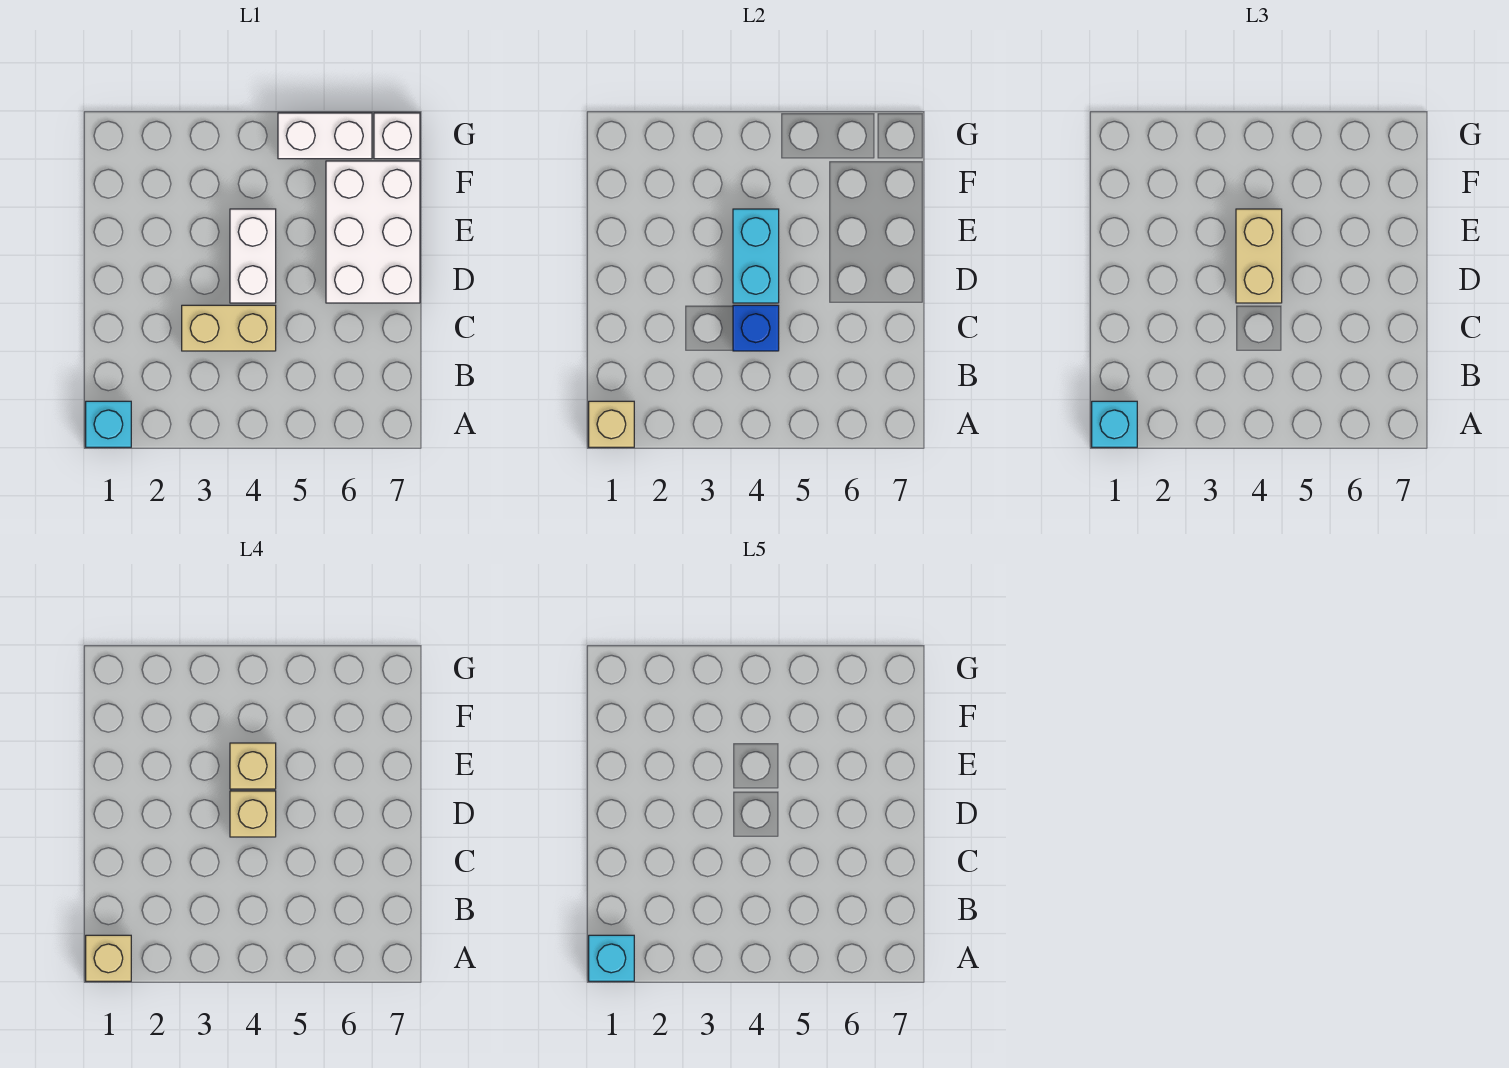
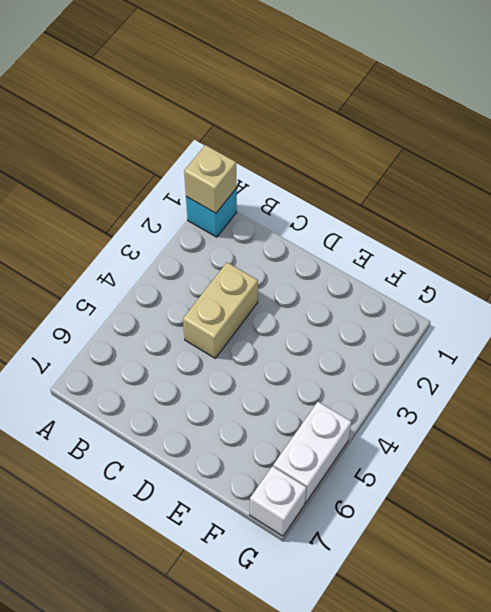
none -> white 1x2 brick [230,209,276,303]
none -> white 2x3 brick [326,161,420,303]
none -> blue 1x1 brick [733,305,779,351]

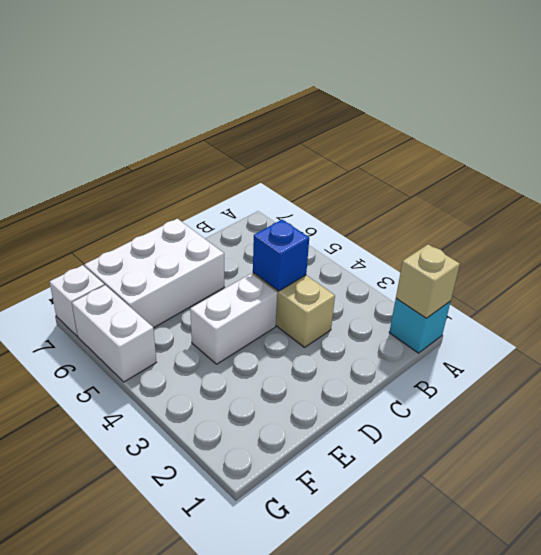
none -> cyan 1x2 brick [733,209,779,303]
none -> cyan 1x1 brick [1092,401,1137,447]
none -> tan 1x2 brick [1236,209,1282,303]

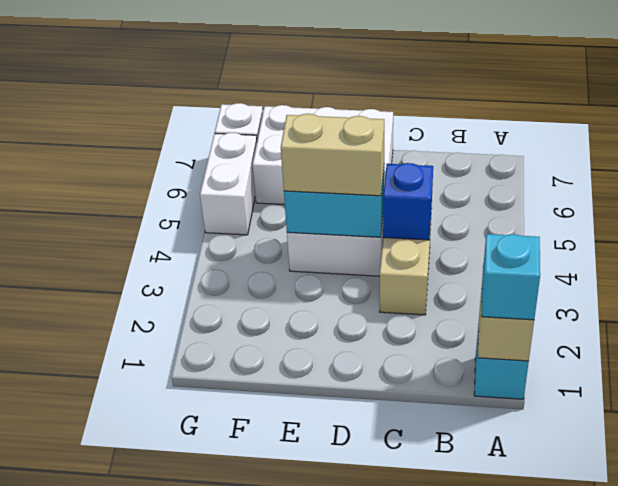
none -> tan 1x1 brick [86,935,131,981]
none -> tan 1x1 brick [230,791,276,837]
none -> tan 1x1 brick [230,743,276,789]

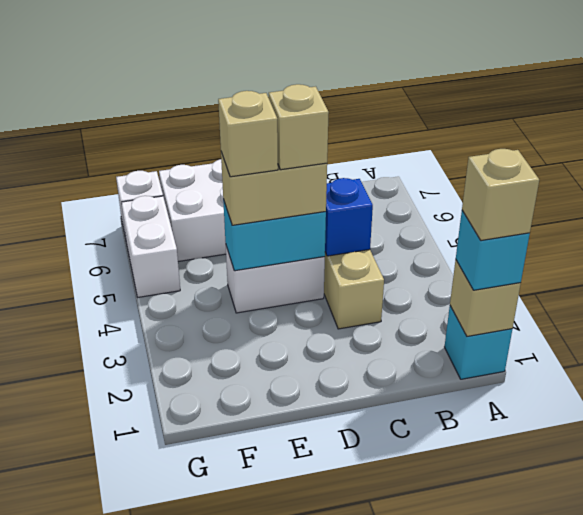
none -> cyan 1x1 brick [589,935,634,981]

